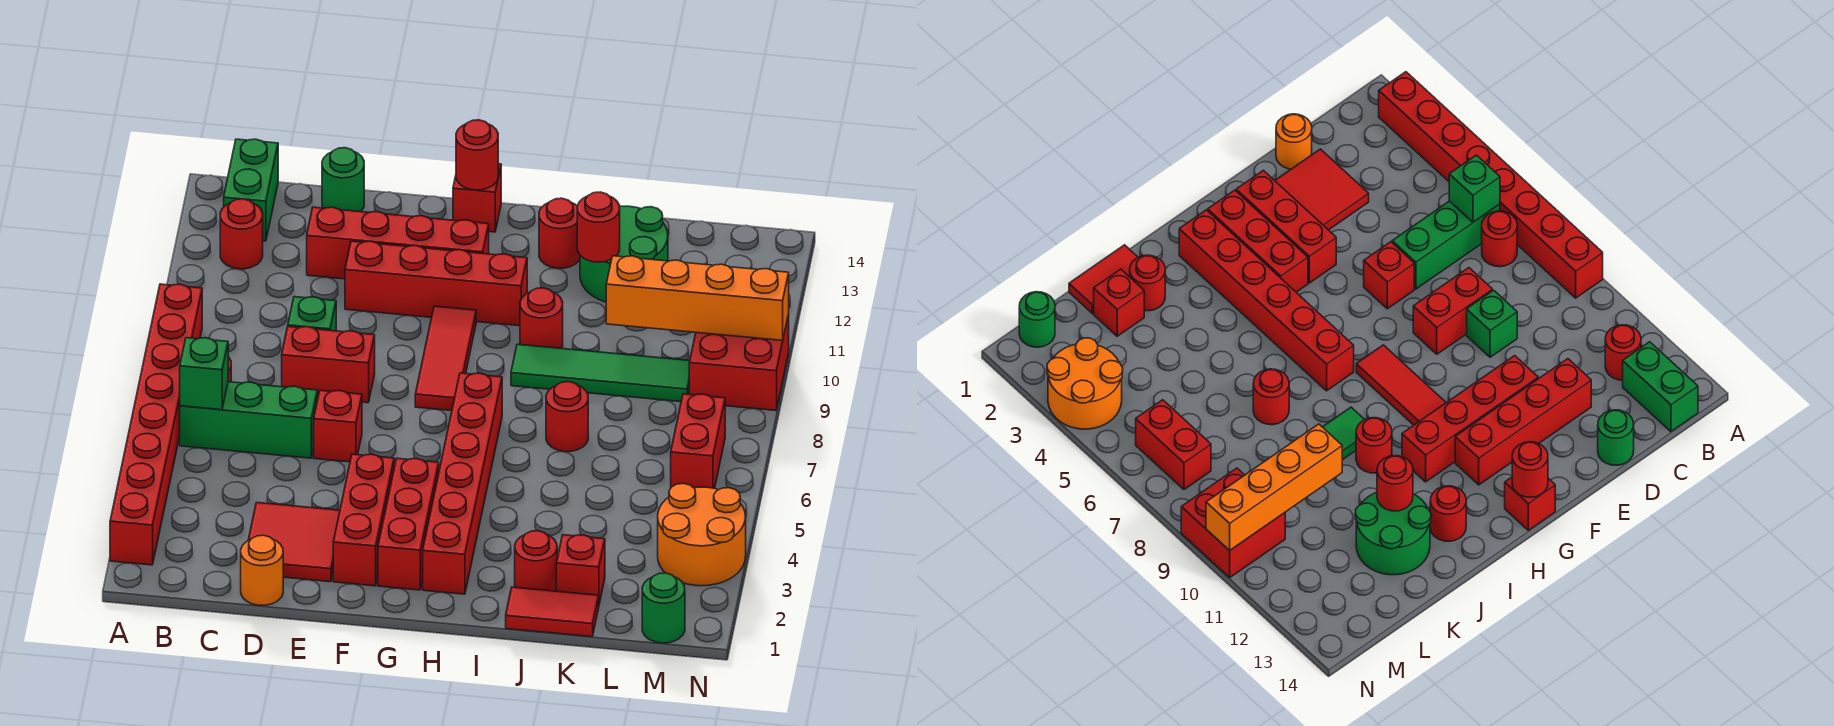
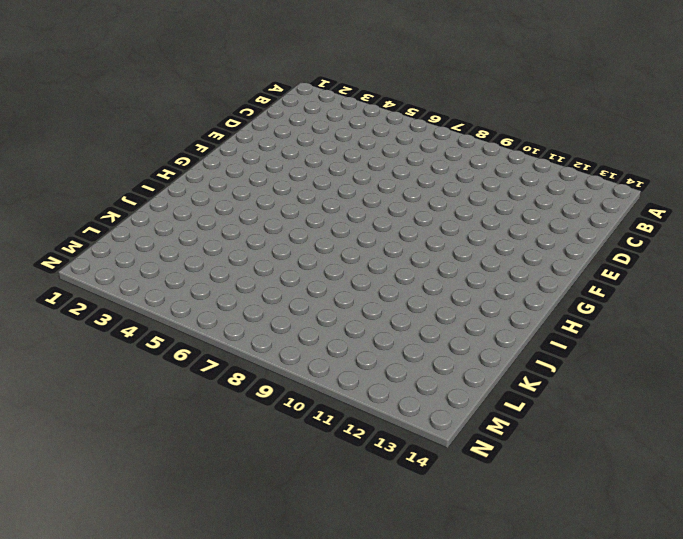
none -> red 1x8 brick [110,284,202,565]
none -> green 1x3 brick [180,382,317,458]
none -> red 1x1 round brick [1482,211,1517,267]
none -> red 1x1 round brick [220,199,263,269]

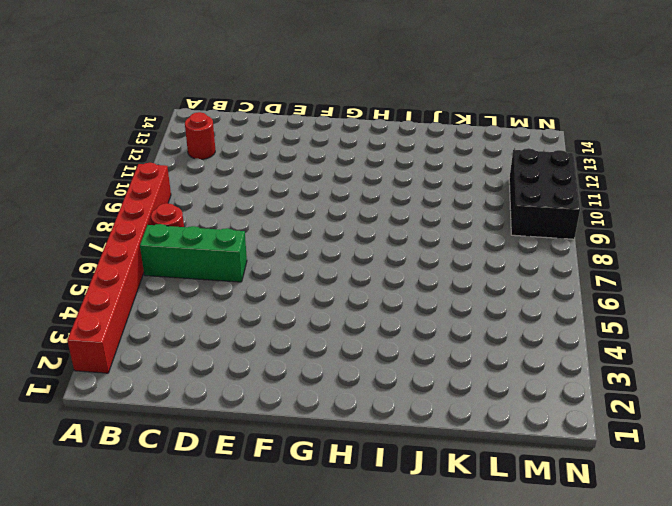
black 2x3 brick [509,148,580,239] -> red 2x2 brick [689,314,789,411]
none -> green 1x2 brick [224,139,278,241]
none -> orange 1x1 round brick [241,535,283,605]
none -> red 2x2 tile [248,502,340,582]
none -> red 1x2 brick [282,326,375,403]

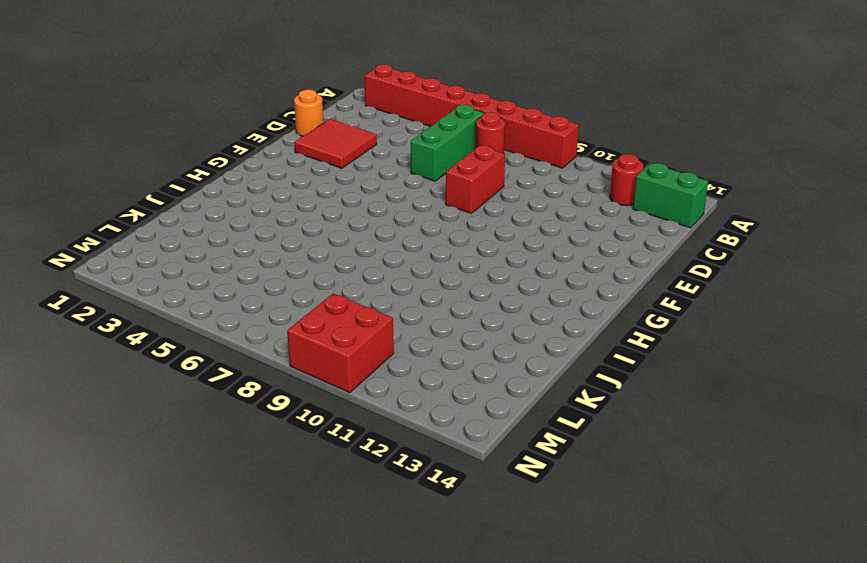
none -> green 1x1 brick [288,297,336,331]
none -> red 1x4 brick [307,207,489,279]
none -> green 1x1 round brick [322,148,364,212]
none -> red 1x1 brick [314,390,362,462]

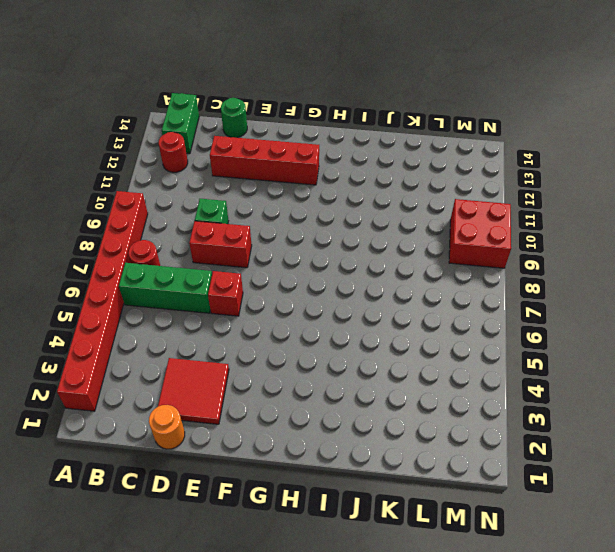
none -> red 1x4 brick [345,241,527,326]
none -> red 1x3 brick [333,454,394,586]
none -> red 1x3 brick [378,458,439,590]
none -> red 1x3 tile [415,306,476,411]

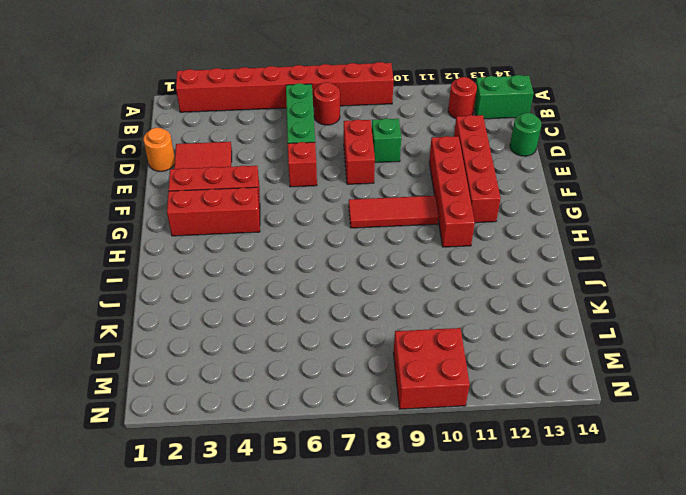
none -> red 1x1 brick [453,164,501,232]
none -> red 1x6 brick [423,373,502,594]
none -> green 1x4 tile [511,344,690,402]
none -> red 1x1 round brick [520,288,563,348]

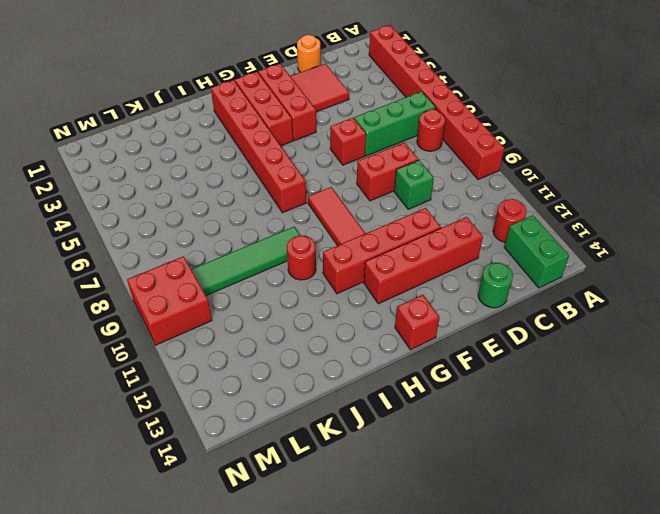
none -> red 1x1 round brick [539,198,580,268]
none -> red 1x2 tile [506,587,599,637]
none -> red 1x1 round brick [515,531,557,591]
none -> red 1x1 round brick [546,382,588,452]

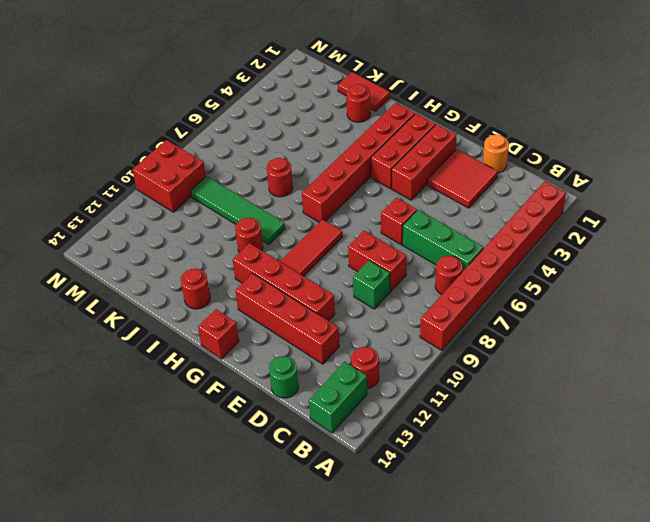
none -> green 2x2 round brick [580,206,668,302]
none -> red 1x1 brick [556,535,605,604]
none -> green 1x1 round brick [642,573,685,643]
none -> orange 2x2 round brick [658,484,746,586]

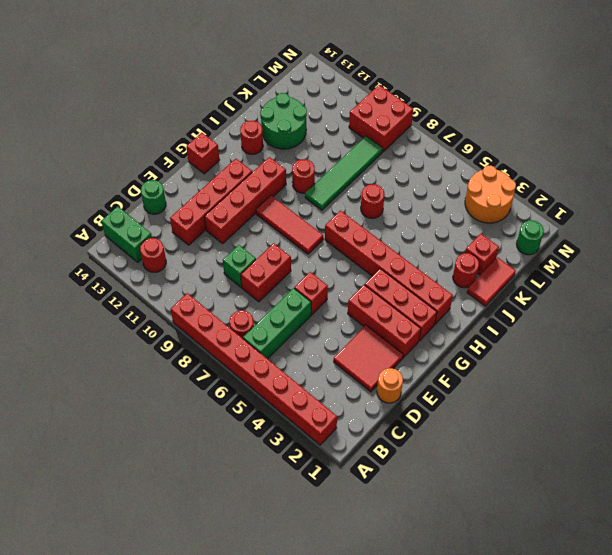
none -> red 1x2 brick [671,394,725,488]
none -> green 1x1 brick [180,338,228,410]
none -> red 1x1 round brick [456,120,498,190]
none -> red 1x1 round brick [577,192,620,262]

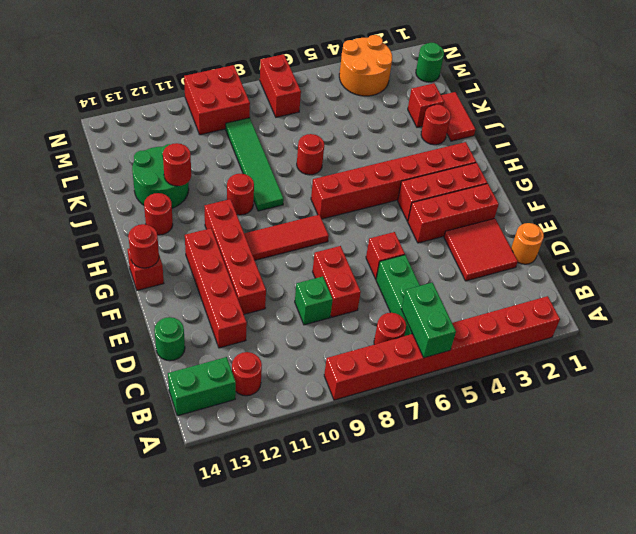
green 1x2 brick [401,283,456,358] -> green 1x1 brick [180,338,228,410]
red 1x2 brick [260,54,301,117] -> red 1x2 brick turned to [671,394,725,488]
none -> orange 1x4 brick [606,256,789,340]

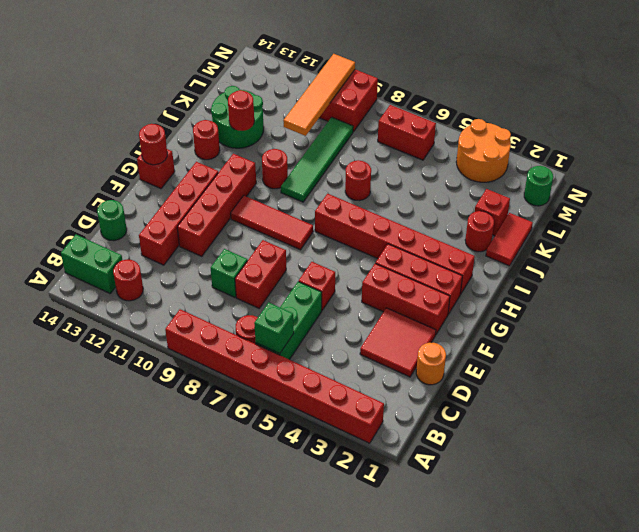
orange 1x4 tile [283,54,355,136] -> orange 1x4 brick [606,256,789,340]

